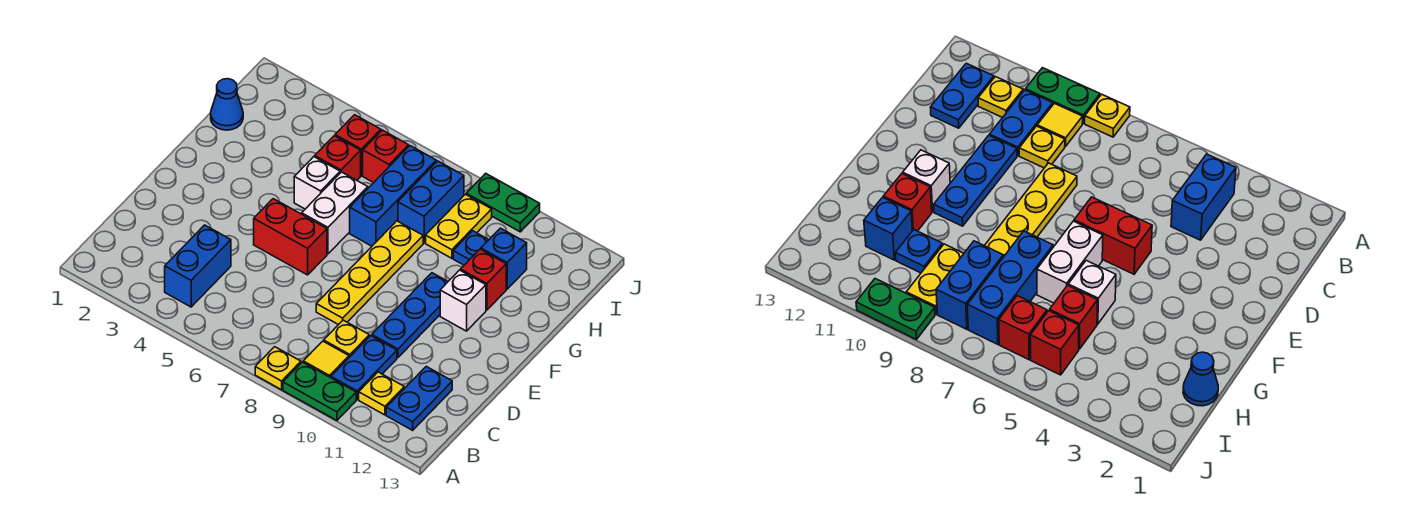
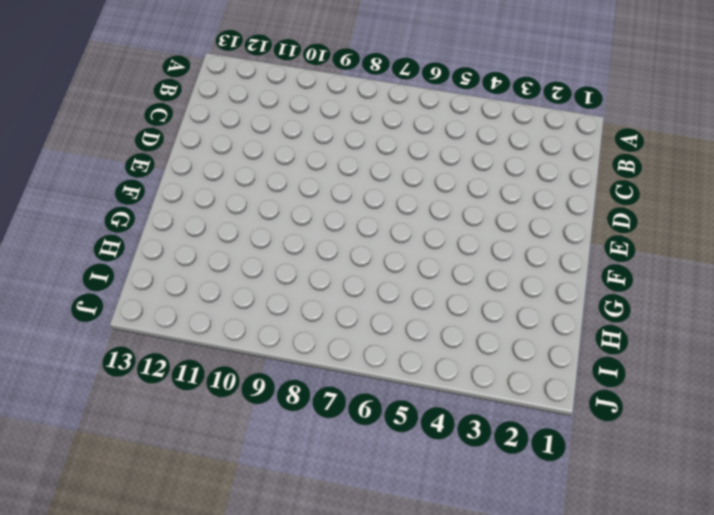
none -> yellow 1x1 plate [255,347,301,390]
none -> green 1x2 plate [283,362,356,420]
none -> blue 1x2 brick [165,225,231,307]

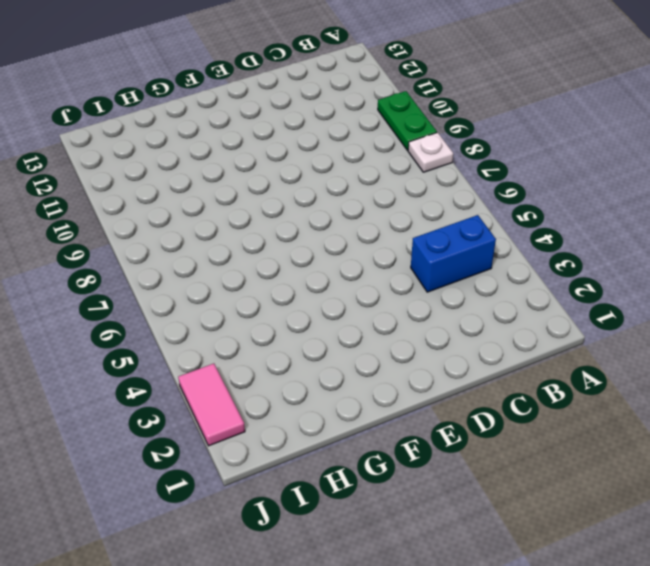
white 1x1 plate [408,132,453,172] -> yellow 1x1 plate [255,347,301,390]
pink 1x2 tile [178,364,245,446] -> none
none -> yellow 1x1 tile [303,341,349,378]
none -> blue 1x2 plate [331,336,397,399]
none -> yellow 1x1 plate [359,372,404,415]

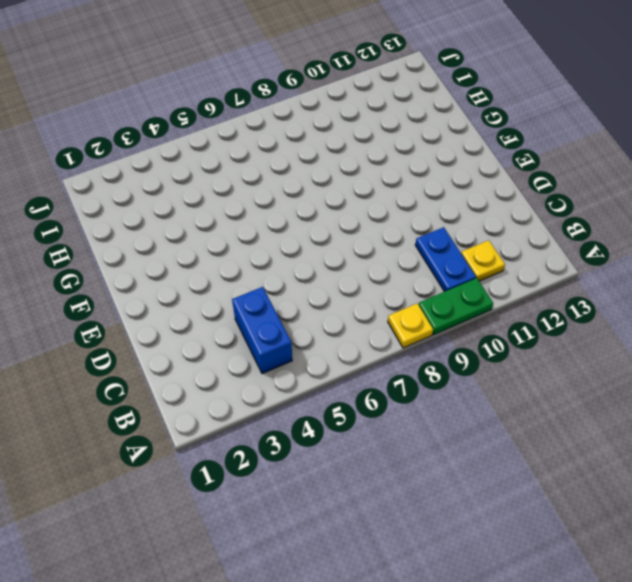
none -> yellow 1x1 tile [303,341,349,378]
none -> blue 1x2 plate [386,367,452,430]
none -> yellow 1x1 plate [324,320,369,357]

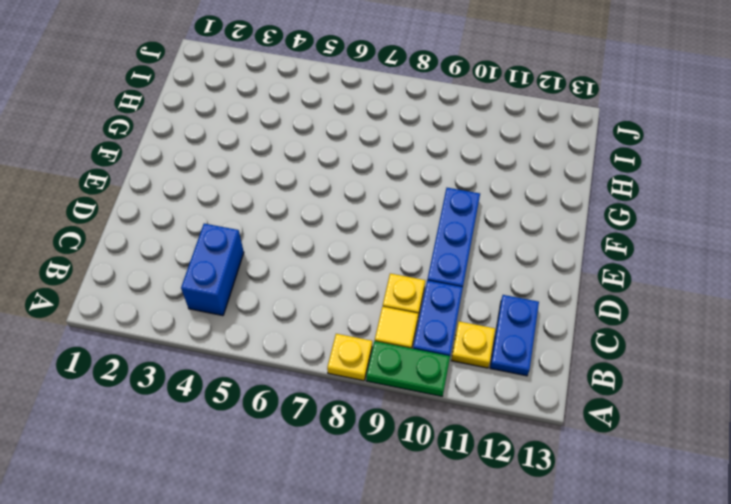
none -> yellow 1x4 plate [316,221,423,325]
none -> red 1x2 brick [254,199,327,275]
none -> white 1x2 brick [302,172,368,254]

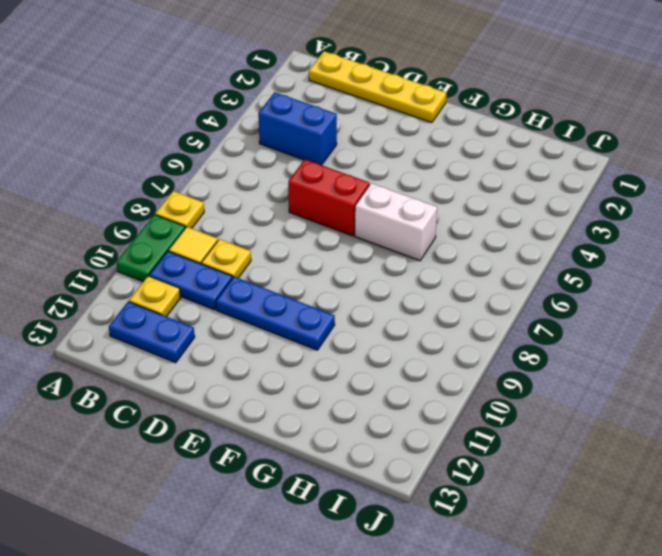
yellow 1x4 plate [309,51,446,123] -> yellow 1x4 plate moved to [316,221,423,325]
red 1x2 brick [288,159,369,236] -> red 1x2 brick turned to [254,199,327,275]
none -> white 1x1 brick [440,270,486,331]
none -> white 1x1 brick [294,157,340,209]
none -> blue 1x3 brick [350,146,436,246]

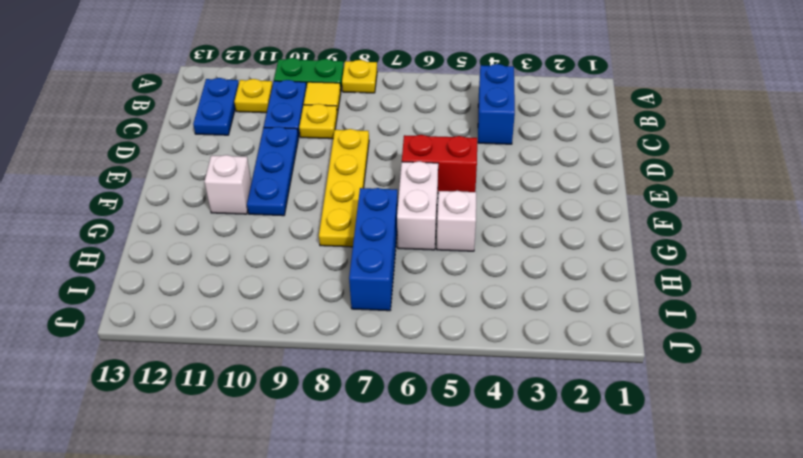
none -> red 1x1 brick [461,249,506,310]
none -> blue 1x1 cone [211,79,243,130]
none -> red 1x1 brick [315,136,361,180]

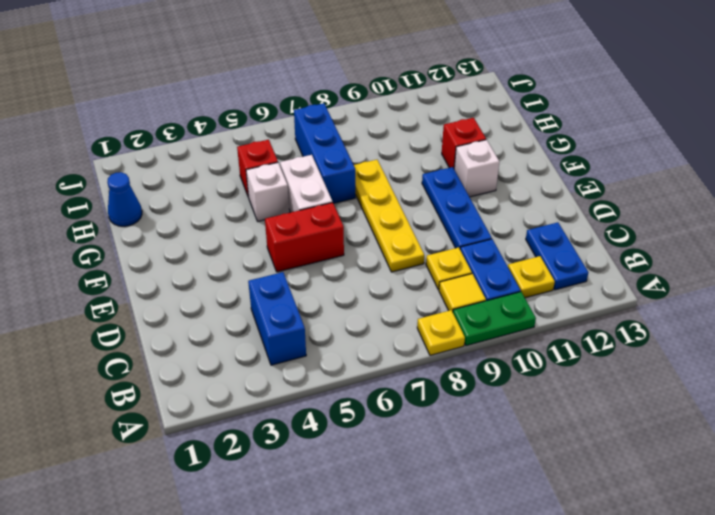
none -> blue 1x2 brick [398,161,464,243]
none -> yellow 1x2 plate [426,194,492,258]
none -> blue 1x1 plate [453,231,489,265]

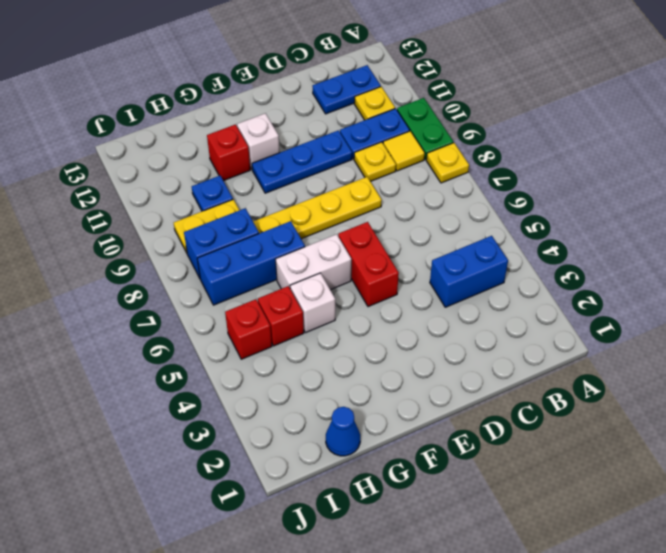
none -> blue 1x1 brick [481,228,527,289]
none -> red 1x1 brick [363,130,409,183]
none -> green 1x2 plate [466,173,540,232]

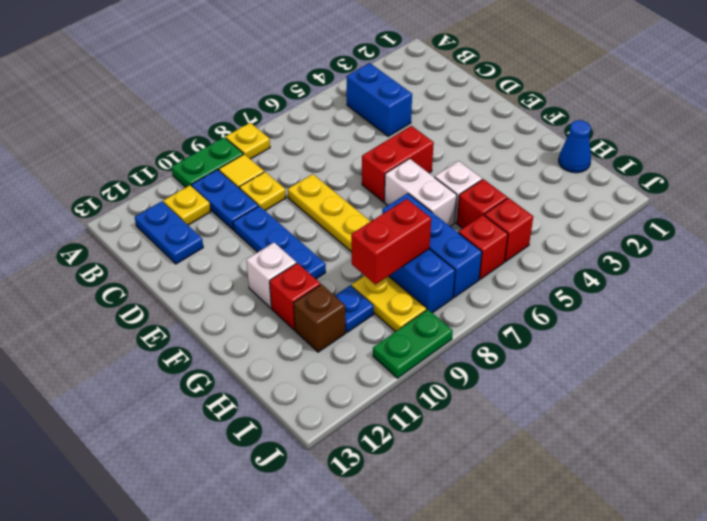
red 1x2 brick [351,199,431,284] -> none
brown 1x1 brick [294,284,346,352] -> blue 1x1 brick [481,228,527,289]

